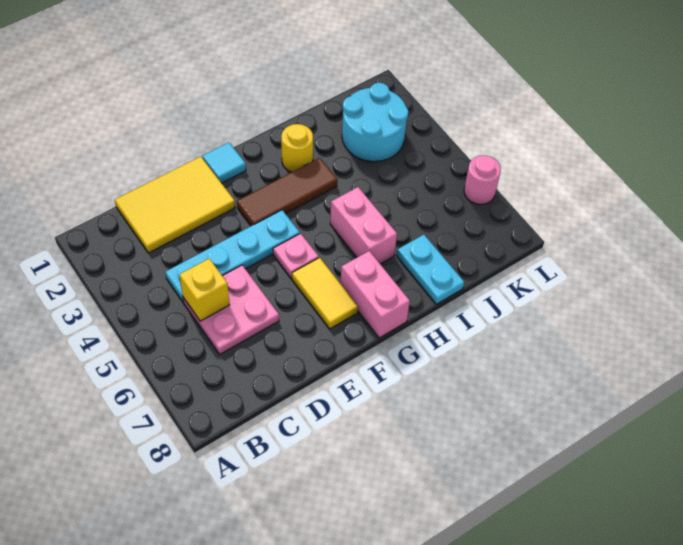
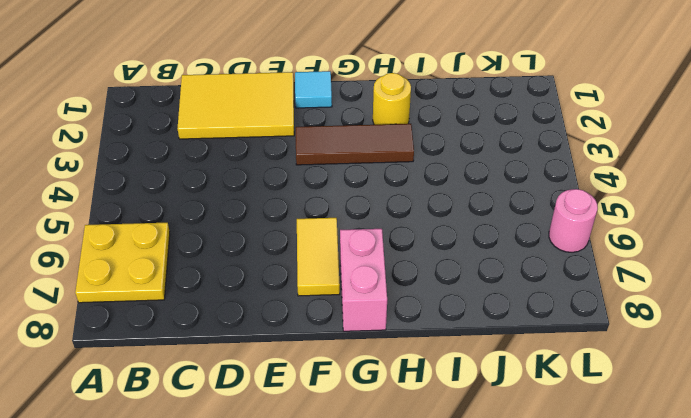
yellow 2x2 plate [75,223,170,303] -> none
none -> cyan 1x4 plate [165,210,300,302]
none -> pink 2x2 plate [183,265,279,354]
none -> pink 1x1 plate [273,233,319,278]

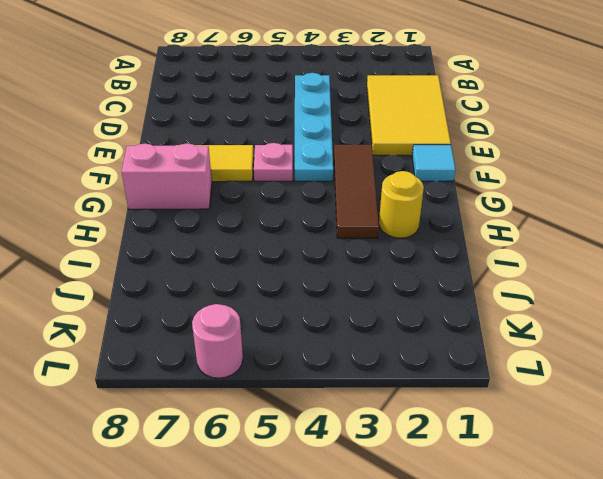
none -> pink 2x2 plate [183,265,279,354]
none -> pink 1x2 brick [330,187,397,264]
none -> cyan 1x2 plate [397,235,464,304]

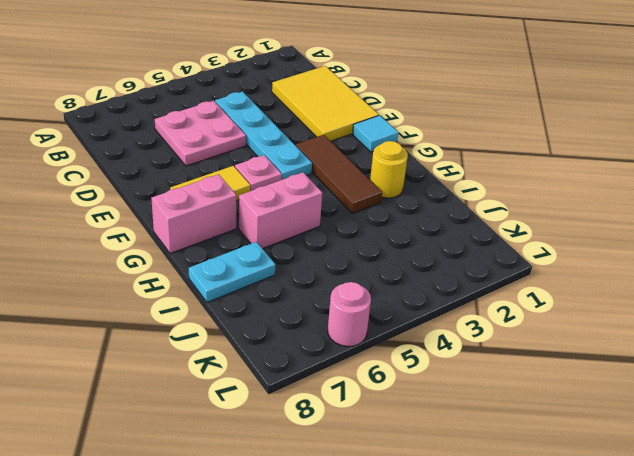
none -> cyan 2x2 round brick [342,83,408,162]
none -> yellow 1x1 brick [179,259,230,321]

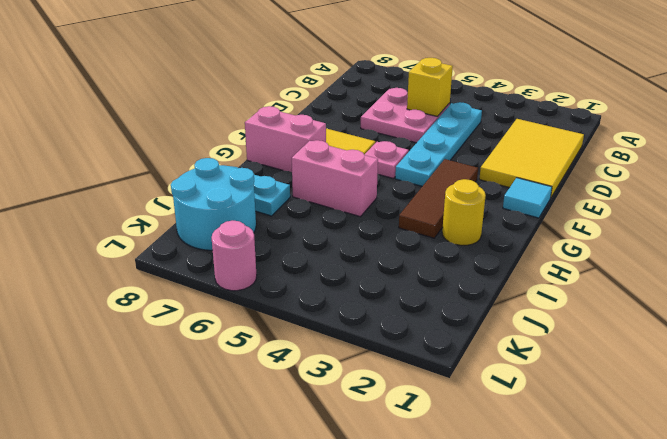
cyan 2x2 round brick [171,158,256,250] -> cyan 2x2 round brick moved to [342,83,408,162]

